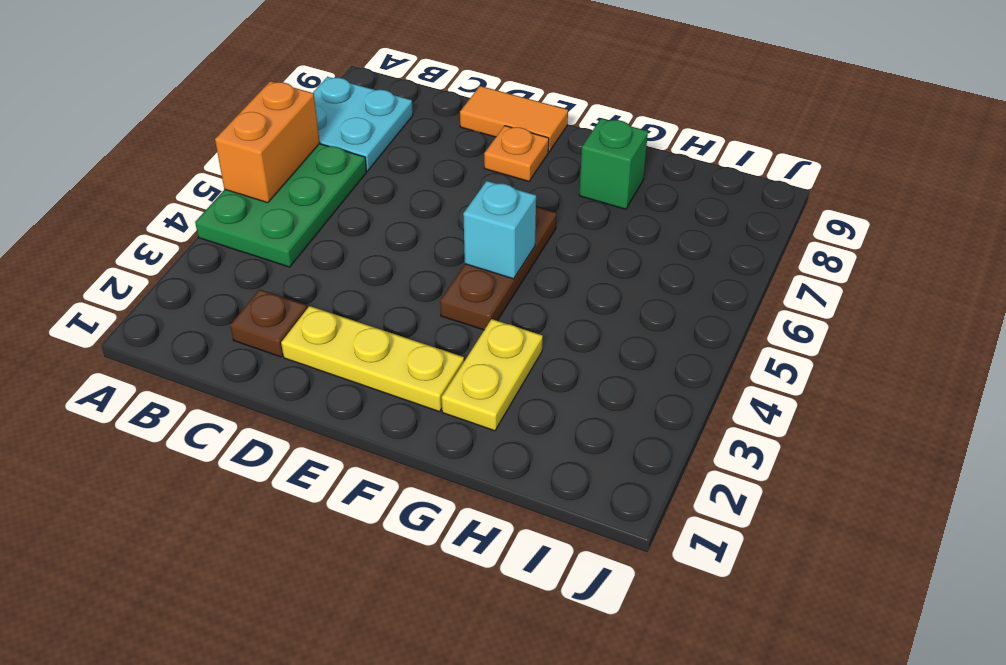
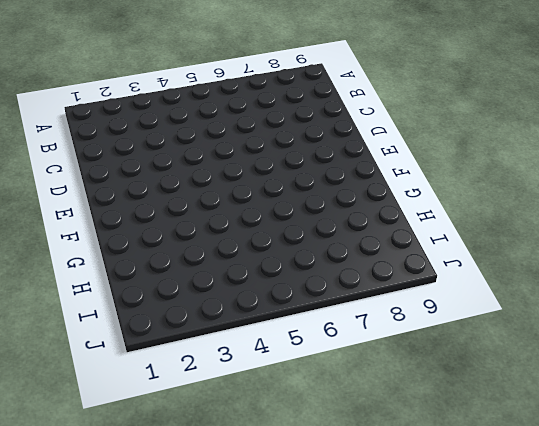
none -> green 2x3 plate [195,144,367,267]
none -> cyan 2x2 plate [313,77,413,171]

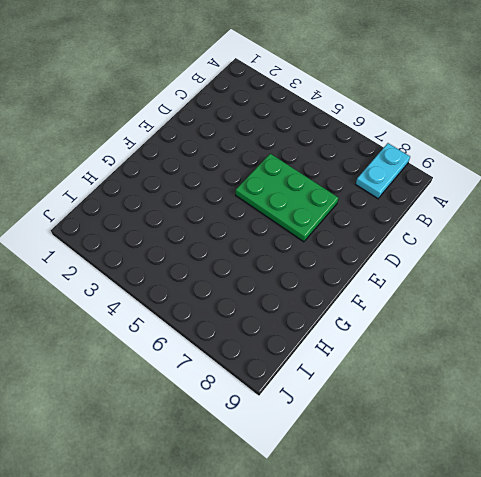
cyan 1x2 plate [356,143,410,198] -> cyan 2x2 plate [313,77,413,171]
green 2x3 plate [236,154,338,242] -> green 2x3 plate moved to [195,144,367,267]
none -> brown 1x1 plate [230,289,307,357]
none -> yellow 1x3 plate [281,306,464,412]

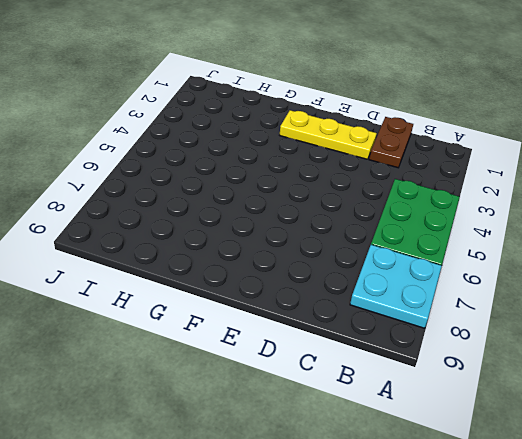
brown 1x2 plate [369,117,413,168] -> brown 1x1 plate [230,289,307,357]
none -> orange 1x2 tile [460,86,568,152]
none -> orange 1x1 plate [484,126,549,181]

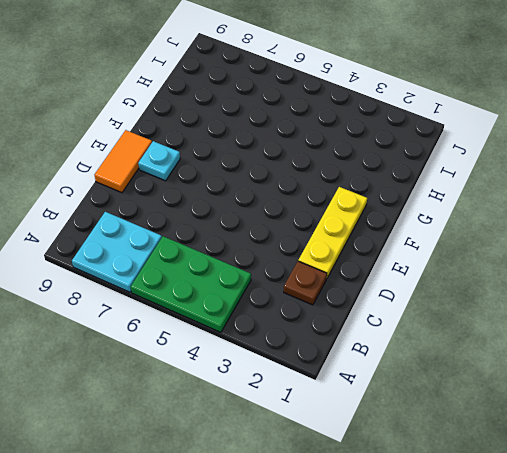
cyan 1x1 plate [138,141,180,181] -> orange 1x1 plate [484,126,549,181]
none -> brown 1x3 plate [440,207,557,330]
none -> yellow 1x2 plate [442,319,543,431]

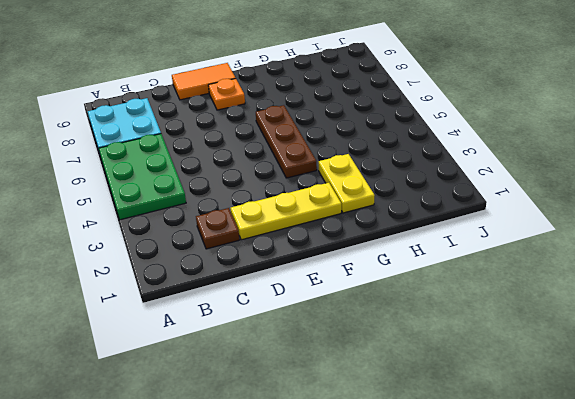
none -> green 1x1 brick [579,118,648,209]
none -> orange 1x2 brick [215,81,320,203]

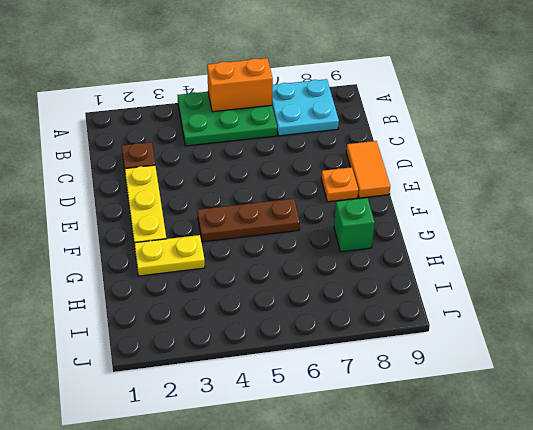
none -> cyan 1x1 brick [463,181,536,279]

